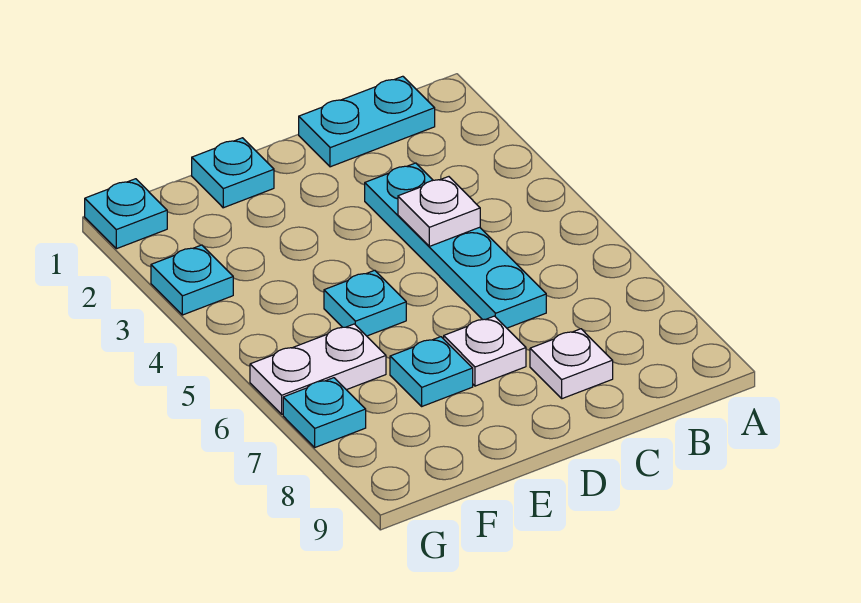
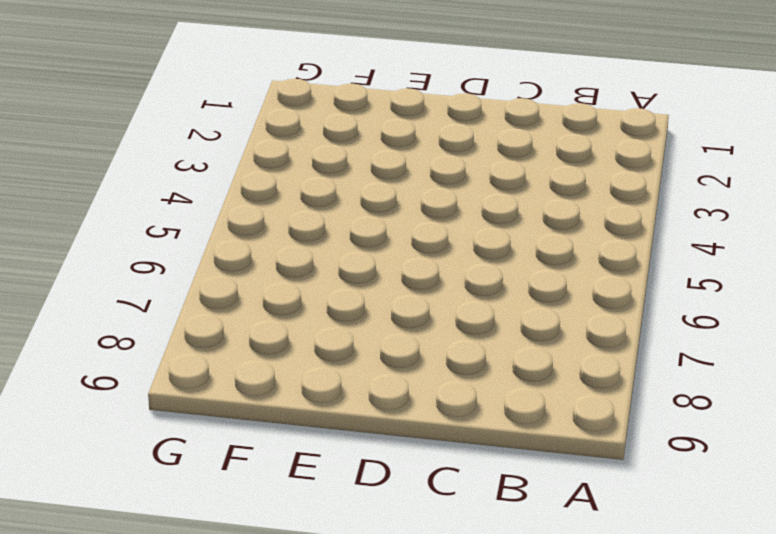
none -> cyan 1x2 plate [299,76,435,167]
none -> cyan 1x4 plate [365,163,546,328]
none -> white 1x1 plate [530,329,613,399]

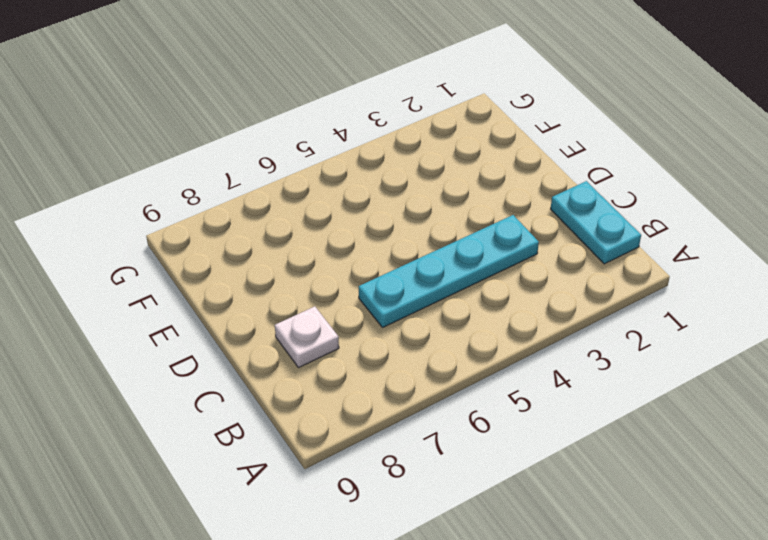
none -> white 1x1 plate [444,316,526,386]
none -> cyan 1x1 plate [192,138,274,208]
none -> cyan 1x1 plate [324,270,406,336]

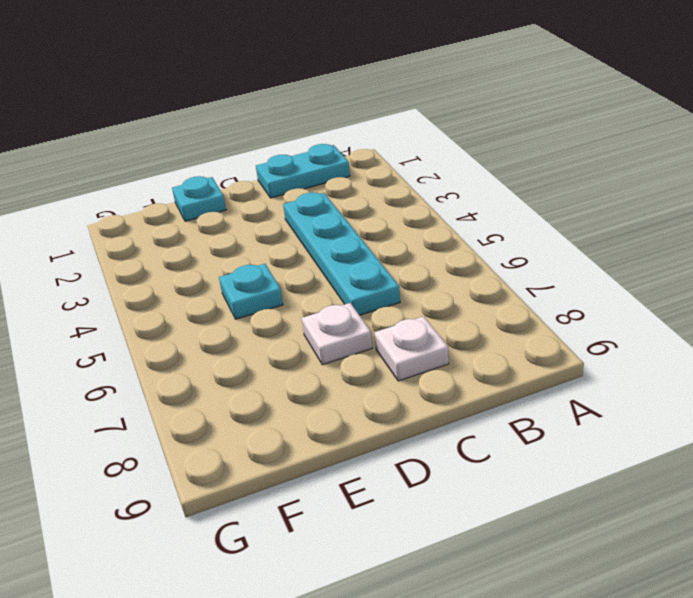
none -> cyan 1x1 plate [390,337,473,406]
none -> white 1x2 plate [250,324,386,414]
none -> cyan 1x1 plate [85,179,167,249]

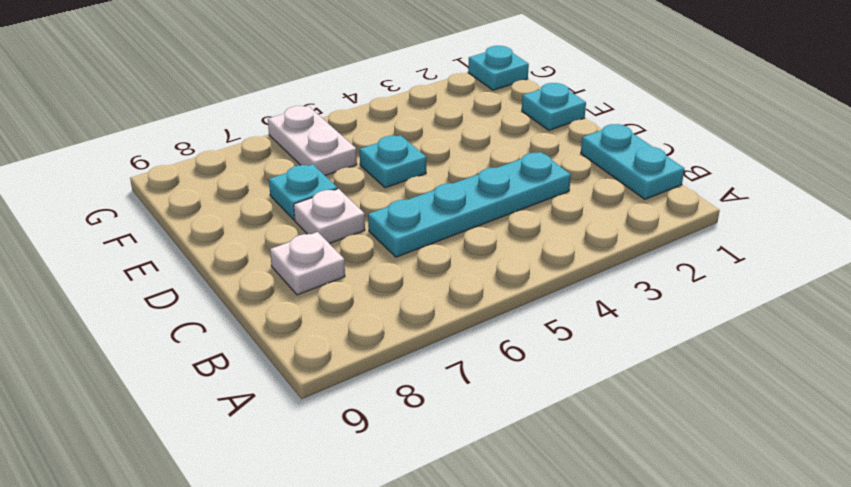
none -> cyan 1x1 plate [151,245,233,315]
none -> cyan 1x1 plate [283,378,366,447]
none -> white 1x1 plate [398,177,480,246]

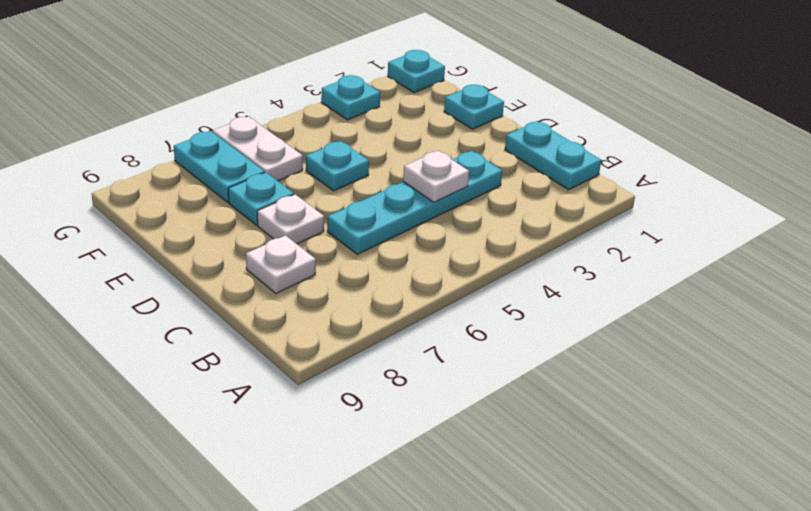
cyan 1x2 plate [174,131,265,202] -> cyan 1x1 plate [283,378,366,447]

